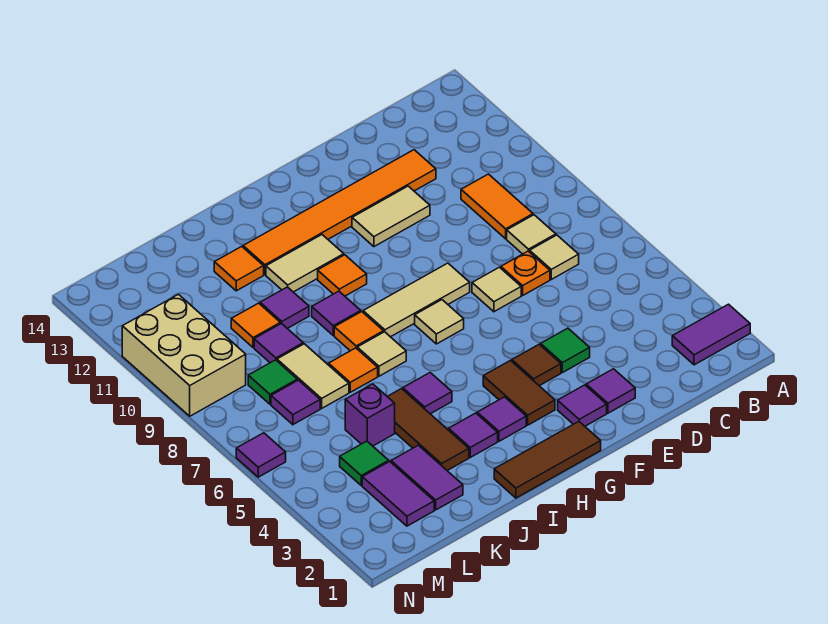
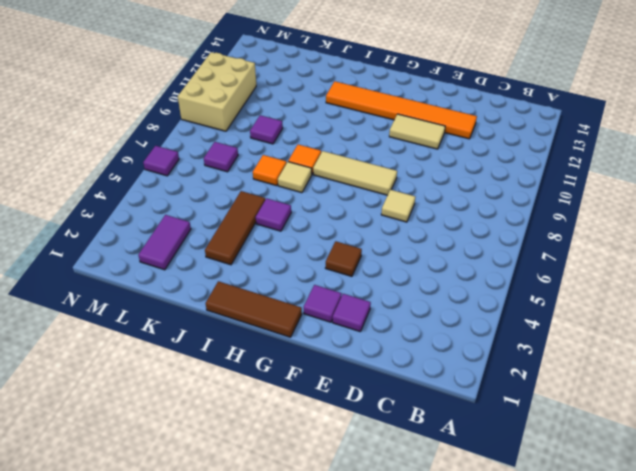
none -> purple 1x2 tile [672,304,750,365]
none -> tan 1x1 tile [530,235,579,279]
none -> tan 1x1 tile [507,215,556,254]
none -> orange 1x2 tile [461,174,533,239]

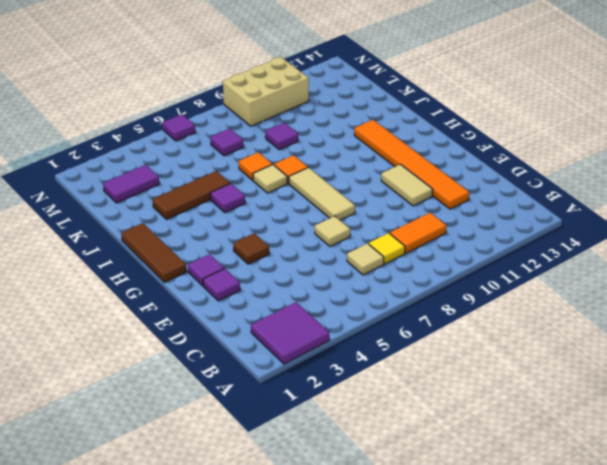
purple 2x2 tile [251,302,329,364] -> purple 1x2 tile [672,304,750,365]
yellow 1x1 tile [369,233,405,264] -> tan 1x1 tile [507,215,556,254]
none -> orange 1x1 plate [501,251,550,295]
none -> green 1x1 tile [541,328,590,373]
none -> brown 1x2 tile [483,361,555,425]
none -> tan 1x1 tile [415,300,464,344]

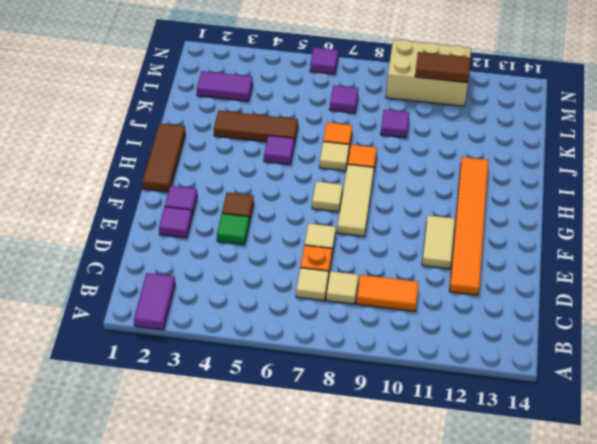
brown 1x2 tile [415,52,471,83] -> brown 1x2 tile moved to [483,361,555,425]
none -> purple 1x1 tile [477,397,526,441]
none -> orange 1x1 tile [318,255,367,296]
none -> tan 1x2 tile [266,235,344,292]
none -> purple 1x1 tile [449,413,498,457]

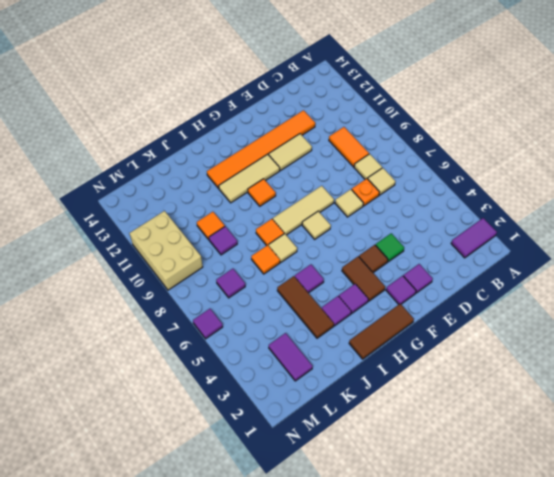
tan 1x3 tile [219,154,280,203] -> tan 1x2 tile [266,235,344,292]
none -> purple 1x1 tile [312,291,361,336]
none -> purple 1x1 tile [260,287,309,328]
none -> orange 1x1 tile [214,246,264,291]
none -> purple 1x2 tile [391,445,463,510]

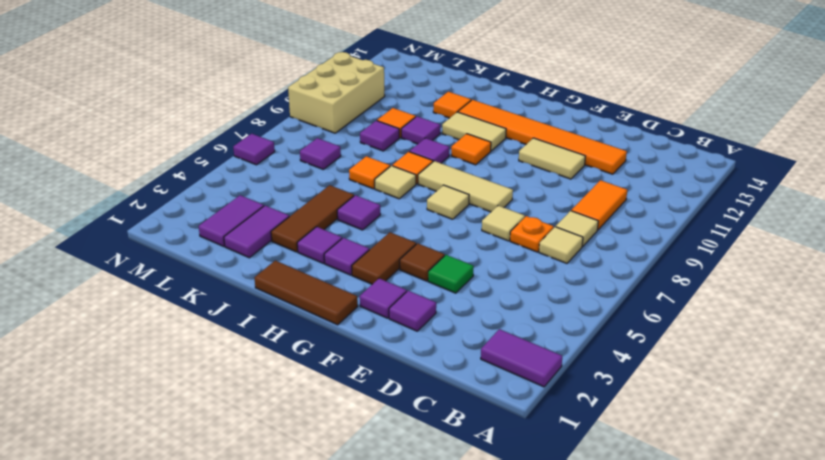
none -> purple 1x1 brick [345,384,395,446]
none -> tan 1x2 tile [277,344,349,408]
none -> green 1x1 tile [340,441,389,485]
none -> green 1x1 tile [248,360,297,404]

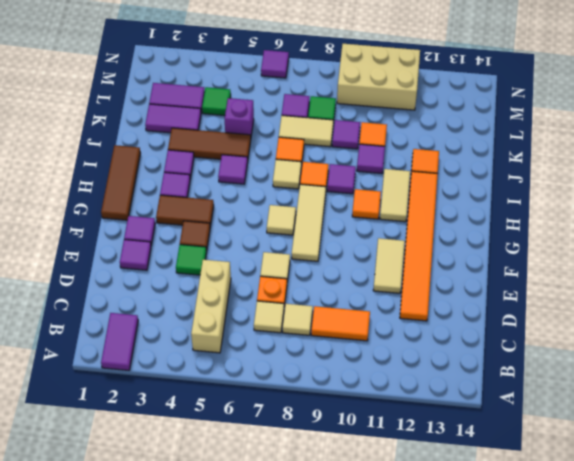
tan 1x3 brick [191,260,231,353] -> none

